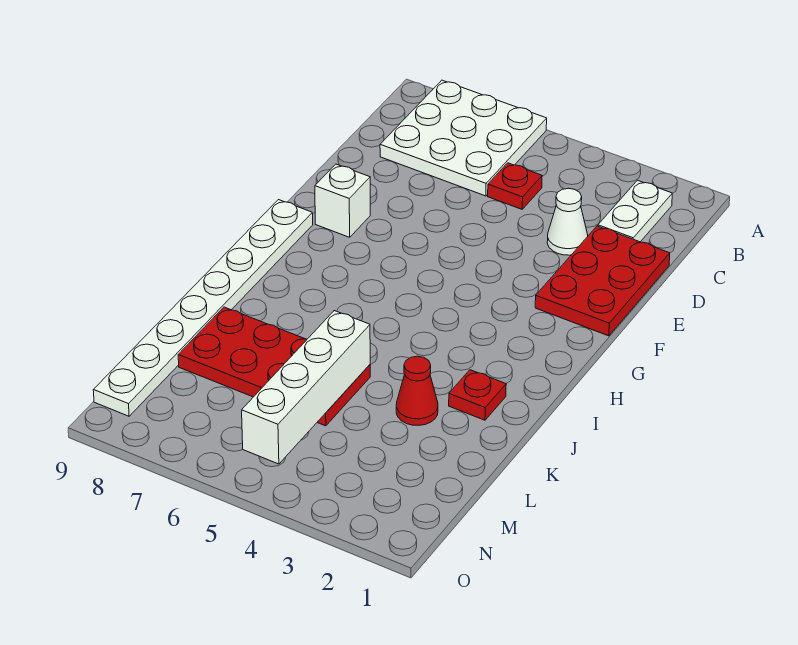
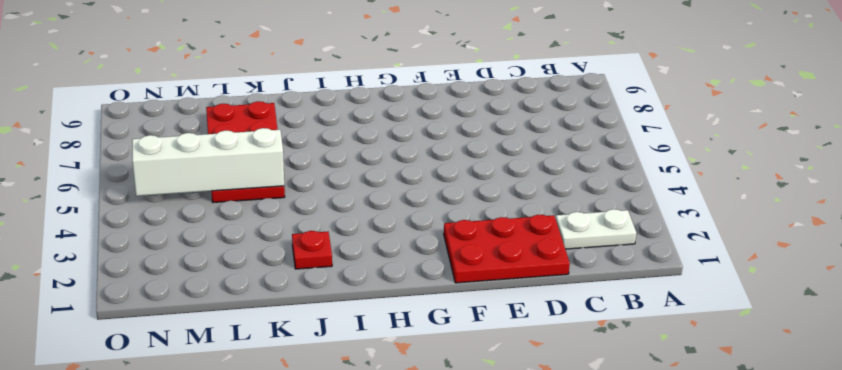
none -> white 3x3 plate [380,80,547,196]
none -> red 1x1 plate [488,163,542,209]

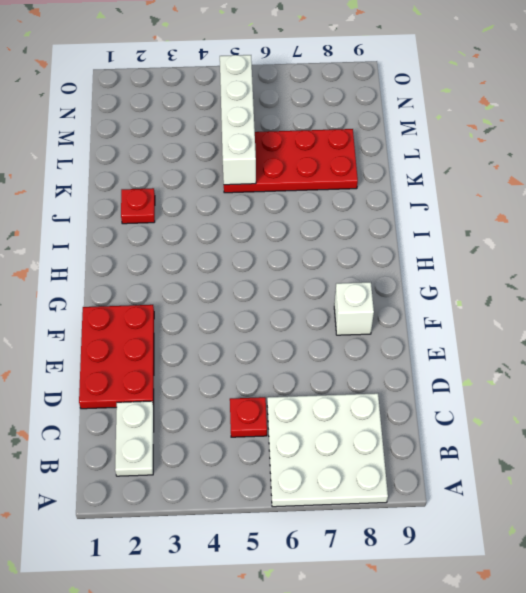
none -> white 1x1 cone [547,188,588,255]
none -> white 1x8 plate [93,200,313,416]

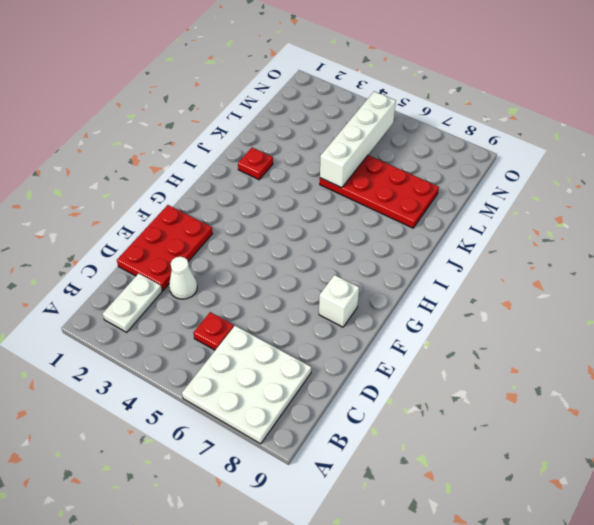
none -> white 1x8 plate [93,200,313,416]
none -> red 1x1 cone [396,356,438,425]

